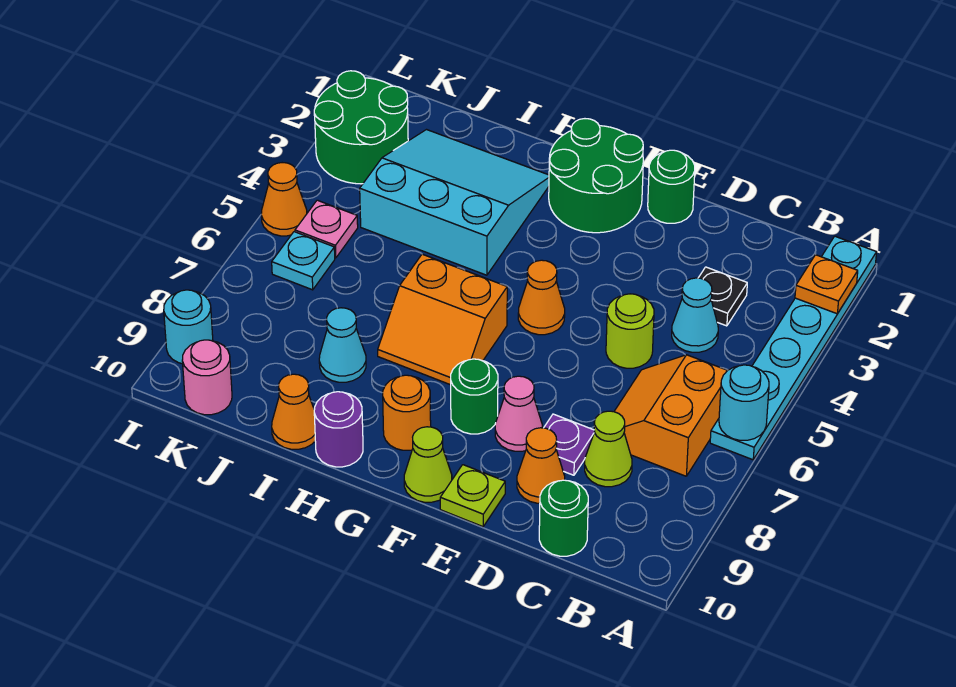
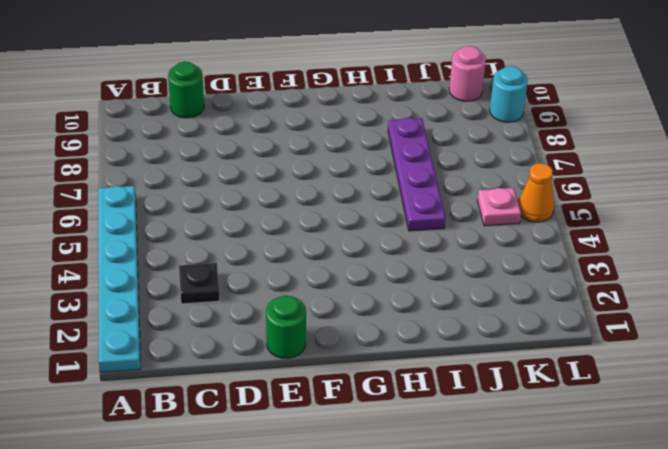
purple 1x4 plate [388,118,446,231] -> cyan 1x1 cone [319,308,366,382]
none -> orange 2x2 slope [614,355,728,476]
none -> cyan 1x1 cone [672,278,718,352]
none -> lime 1x1 cone [585,411,632,487]
none -> lime 1x1 round brick [606,294,654,368]

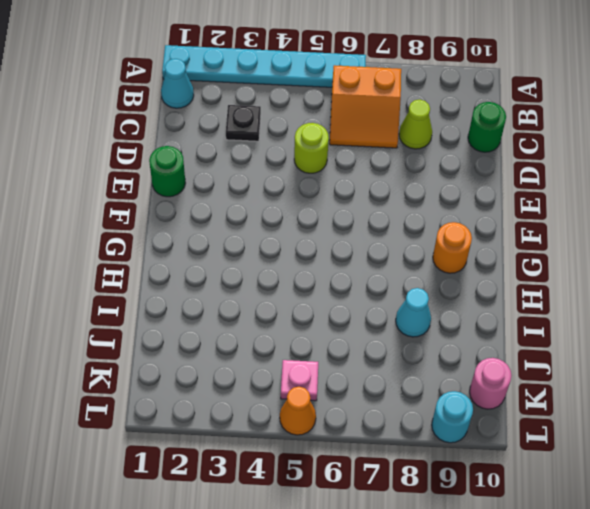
cyan 1x1 cone [161,59,194,108] -> cyan 1x1 cone moved to [672,278,718,352]
none -> purple 1x1 plate [544,414,595,475]
none -> orange 1x1 cone [517,428,565,503]
none -> pink 1x1 cone [495,376,542,451]
none -> lime 1x1 plate [440,465,505,527]

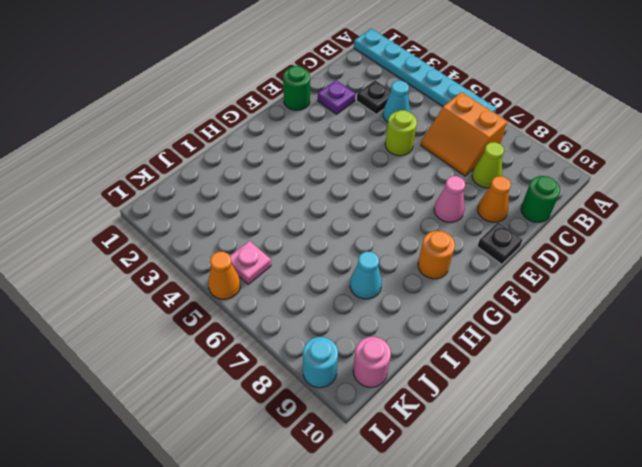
purple 1x1 plate [317,80,355,114] -> purple 1x1 plate moved to [544,414,595,475]
black 1x1 plate [477,222,523,264] -> lime 1x1 plate [440,465,505,527]
none -> green 2x2 round brick [549,119,643,233]
none -> orange 1x1 cone [518,260,565,335]
none -> green 1x1 round brick [451,359,498,434]
none -> lime 1x1 cone [404,427,452,502]

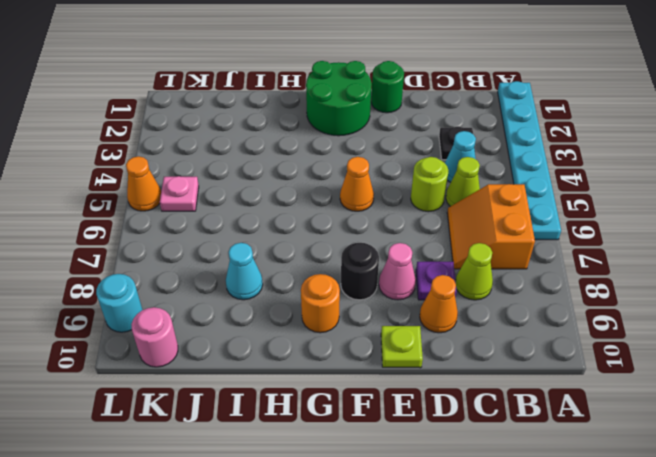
lime 1x1 cone [446,157,480,206] -> lime 1x1 cone moved to [404,427,452,502]
black 1x1 round brick [341,243,379,300] -> green 1x1 round brick [451,359,498,434]
none -> green 1x1 round brick [539,480,588,556]
none -> orange 2x2 slope [378,254,507,385]
none -> cyan 3x3 slope [360,130,549,275]
none -> purple 1x1 round brick [314,392,363,467]

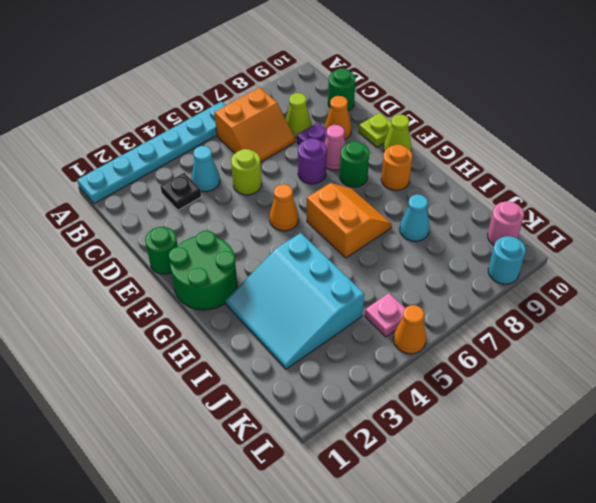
purple 1x1 round brick [298,138,327,184] -> purple 1x1 round brick moved to [314,392,363,467]
none -> orange 1x1 cone [272,374,315,449]
none -> green 2x2 round brick [314,71,408,184]
none -> cyan 1x1 plate [272,232,335,290]
none -> orange 1x1 plate [795,255,858,314]

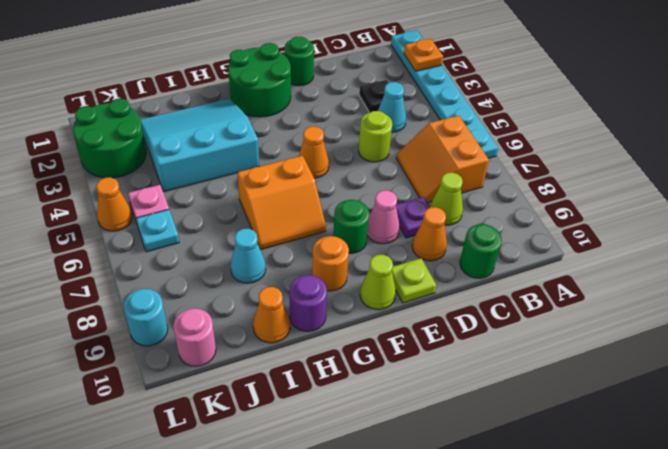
none -> cyan 1x1 round brick [719,365,769,440]

